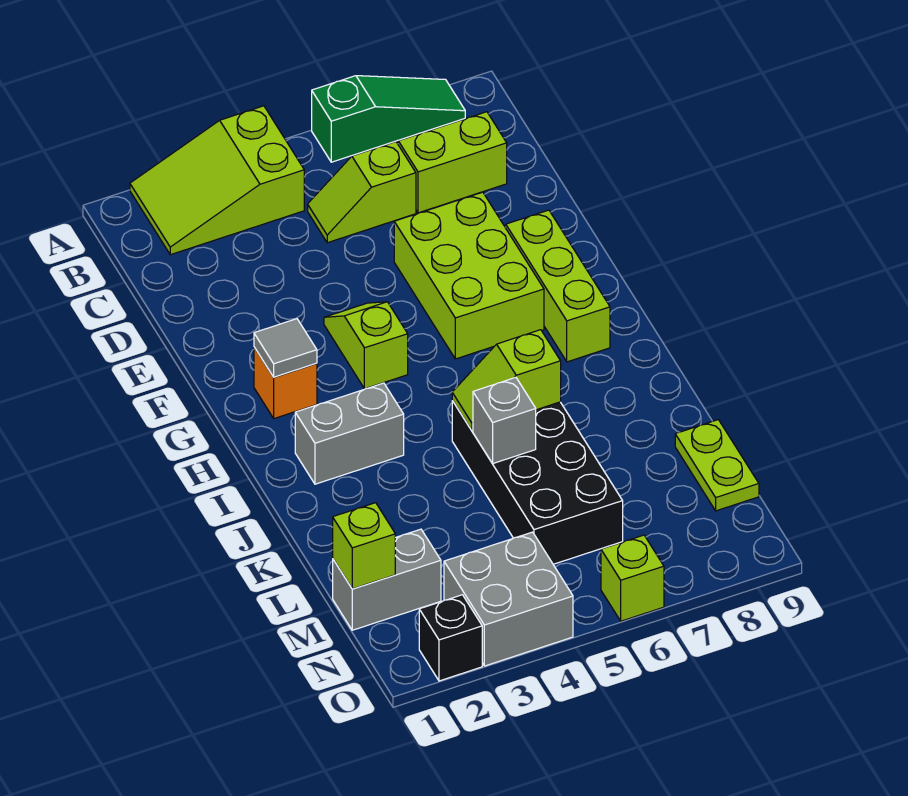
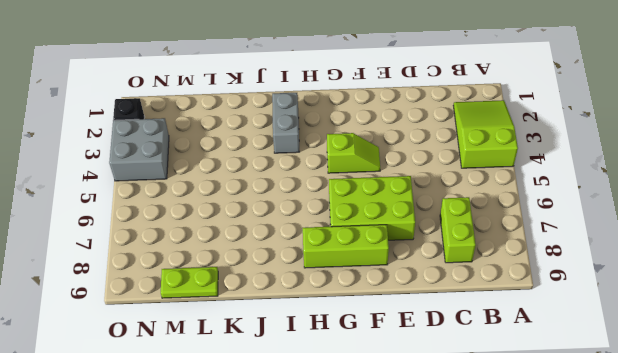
none -> green 1x3 slope [312,76,465,162]
none -> lime 1x2 slope [308,142,416,243]
none -> orange 1x1 brick [254,347,317,419]

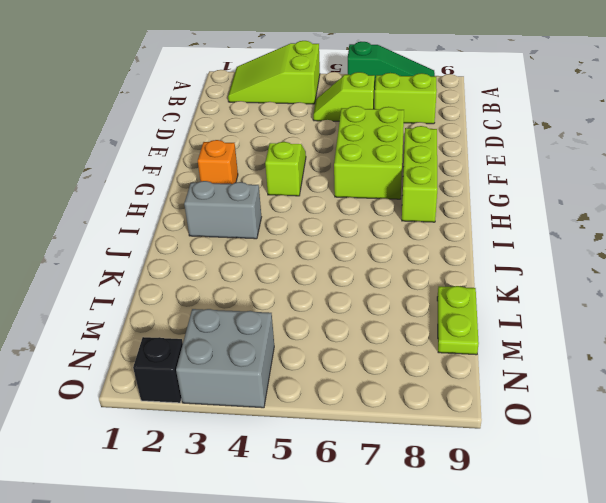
none -> black 2x4 brick [452,401,623,564]
none -> grey 1x2 brick [333,529,441,630]
none -> lime 1x1 brick [601,535,664,621]

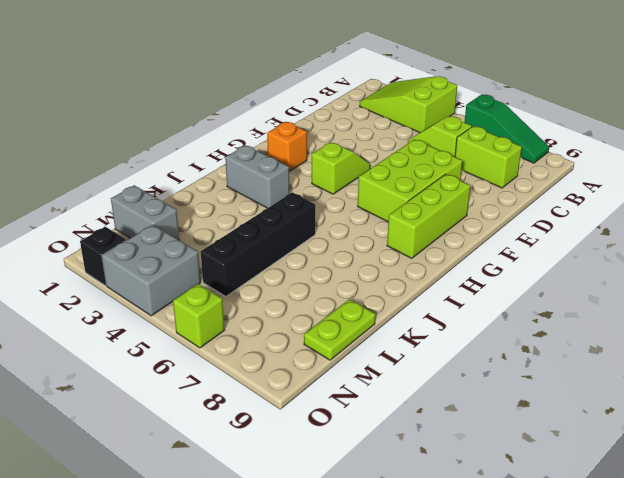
black 1x4 brick [201,192,315,296] -> black 2x4 brick [452,401,623,564]
none -> grey 1x1 tile [254,319,317,377]
none -> lime 1x2 slope [452,330,561,431]
none -> grey 1x1 brick [473,378,536,463]

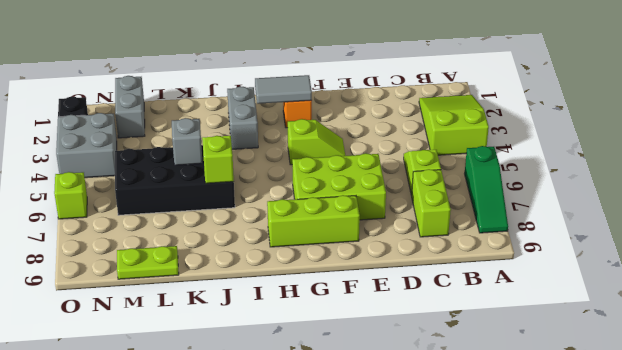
grey 1x2 tile [255,75,312,104] -> grey 1x1 tile [254,319,317,377]
none -> lime 1x1 brick [333,503,395,589]

